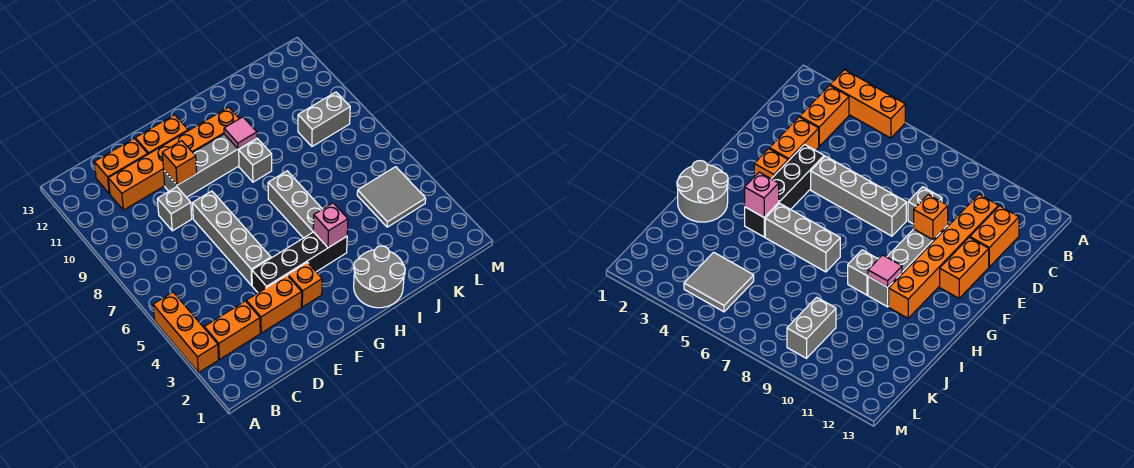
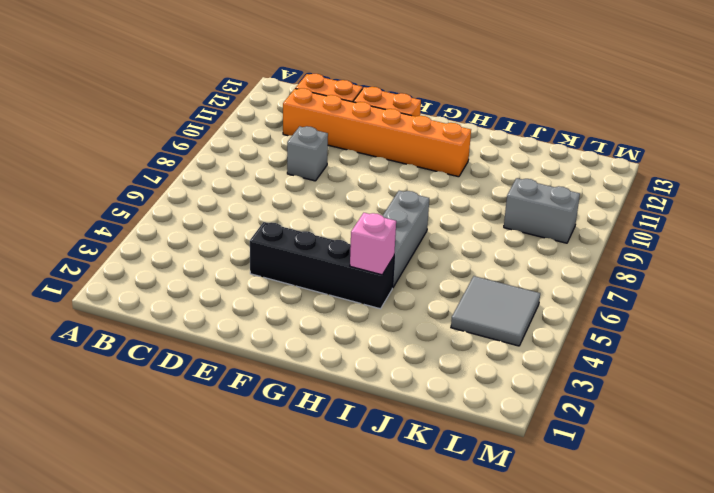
none -> orange 1x3 brick [153,292,218,373]
none -> orange 1x2 brick [204,301,260,359]
none -> orange 1x2 brick [246,275,302,333]

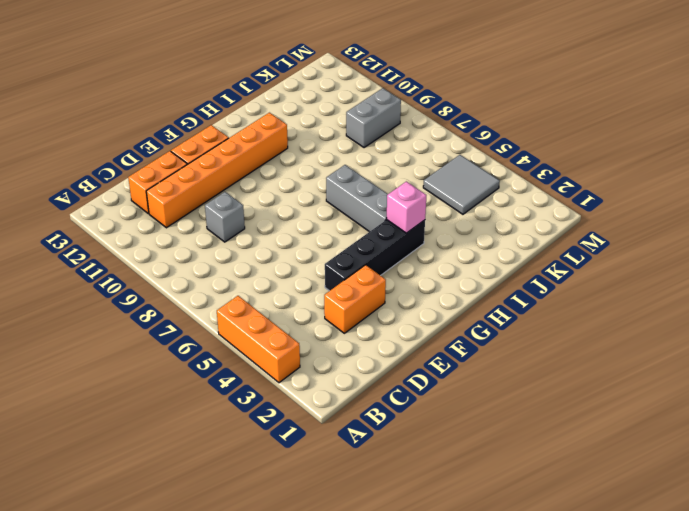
none -> orange 1x2 brick [204,301,260,359]
none -> grey 1x4 brick [193,191,271,285]
none -> grey 1x4 brick [164,134,257,197]

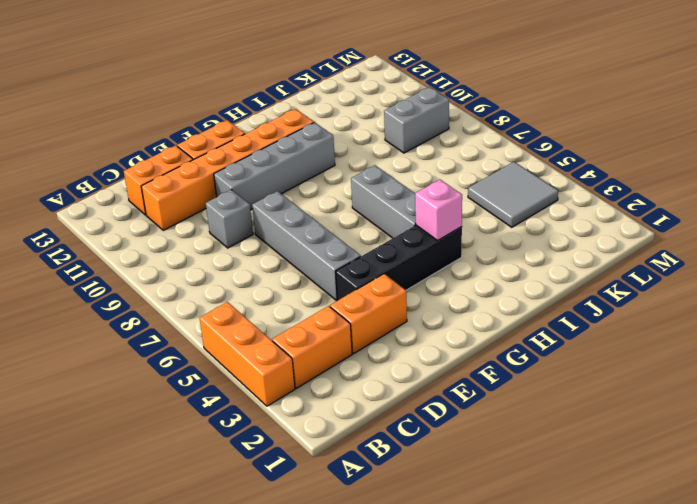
none -> orange 1x1 brick [288,262,322,307]
none -> grey 2x2 round brick [354,246,405,308]
none -> grey 1x1 brick [239,139,272,182]

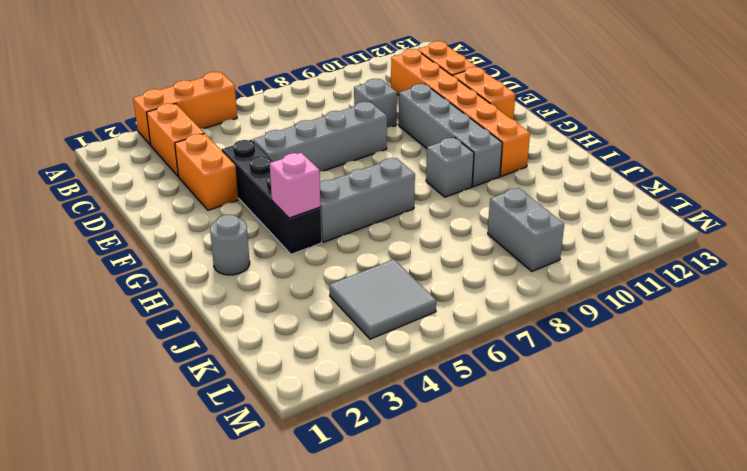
grey 1x1 round brick [210,214,250,275] -> grey 2x2 round brick [354,246,405,308]
none -> orange 1x1 brick [288,262,322,307]
none -> orange 1x1 brick [162,141,197,185]
none -> pink 1x1 tile [224,117,257,149]

